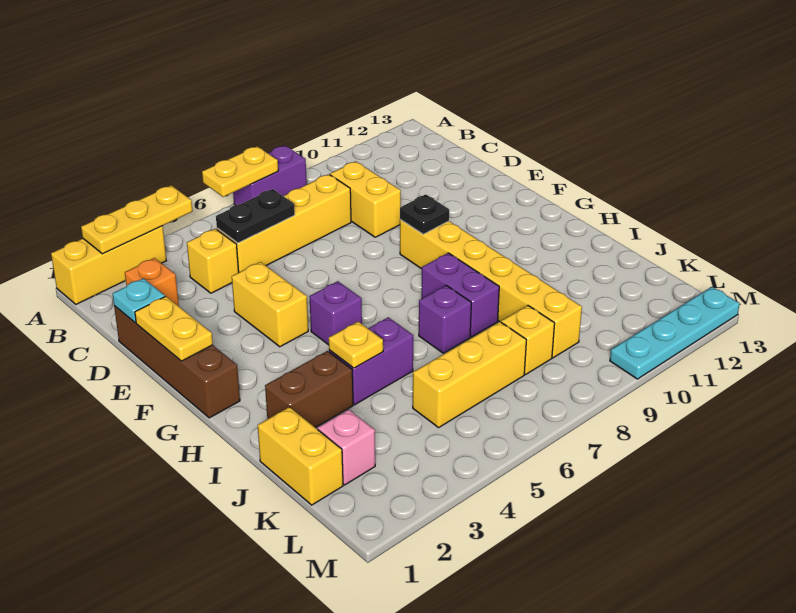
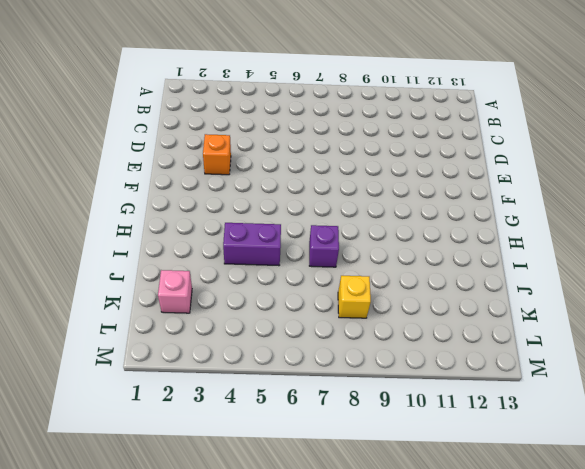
orange 1x1 brick [203,134,231,175] -> orange 1x1 brick moved to [125,258,179,306]
none -> yellow 1x3 brick [51,226,166,304]
none -> purple 1x2 brick [233,146,307,205]
none -> yellow 1x1 brick [187,229,239,293]

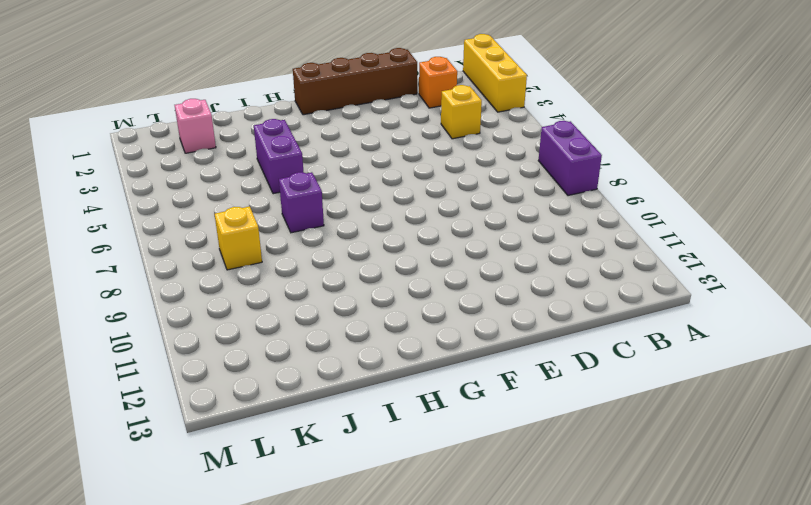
none -> yellow 1x4 brick [217,174,351,272]
none -> yellow 1x2 brick [330,161,401,237]
none -> yellow 1x2 brick [232,262,308,347]

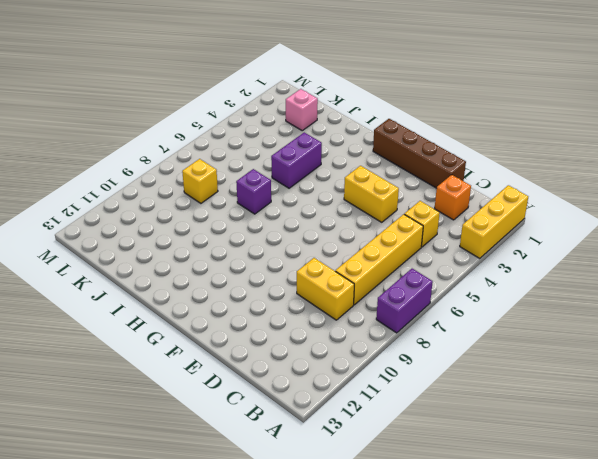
none -> yellow 1x6 brick [400,220,582,358]
none -> purple 1x1 brick [309,281,362,345]
none -> purple 1x2 brick [421,253,499,337]

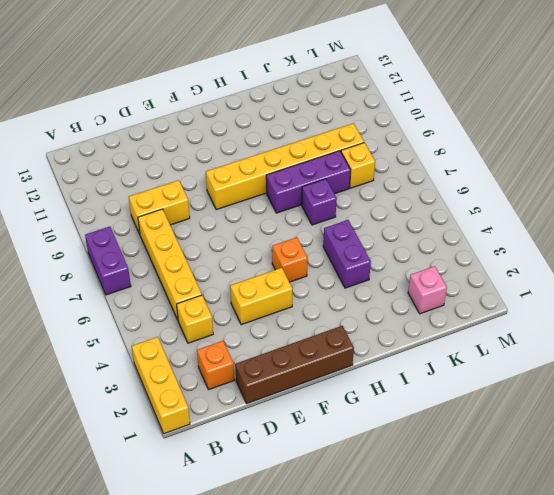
orange 1x1 brick [272,237,308,282] -> purple 1x1 brick [309,281,362,345]
purple 1x3 brick [266,151,350,213] -> purple 1x2 brick [421,253,499,337]
none -> brown 1x2 brick [265,351,353,428]
none -> yellow 1x2 brick [258,407,343,505]
none -> yellow 1x3 brick [413,322,526,428]

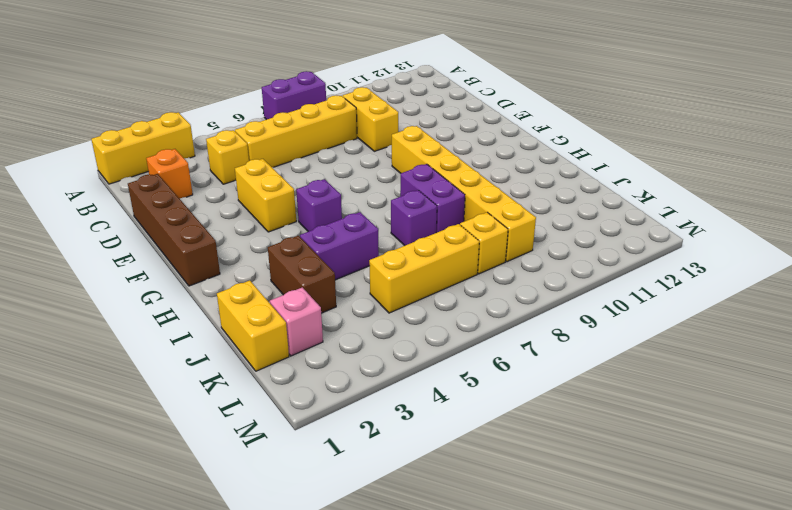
brown 1x2 brick [268,236,336,313] -> brown 1x2 brick turned to [265,351,353,428]
none -> cyan 1x4 plate [610,287,740,379]
none -> yellow 1x3 plate [81,185,192,254]
none -> yellow 1x2 plate [202,146,278,197]

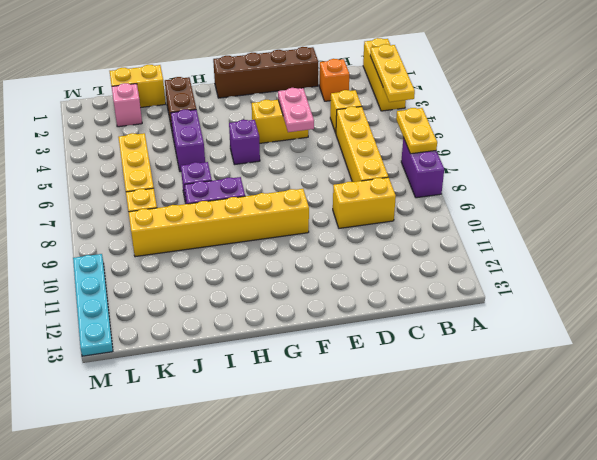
pink 1x2 plate [278,88,314,132] -> none
none -> black 1x2 plate [216,189,295,243]
none -> cyan 1x1 plate [113,278,165,323]
none -> yellow 1x2 plate [135,296,213,361]

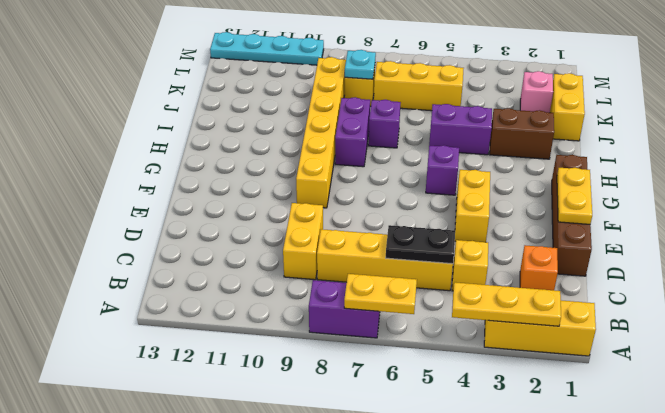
cyan 1x1 plate [345,50,376,79] -> cyan 1x1 plate moved to [113,278,165,323]
none -> black 1x1 plate [400,194,449,234]
none -> yellow 1x1 plate [329,322,383,368]

